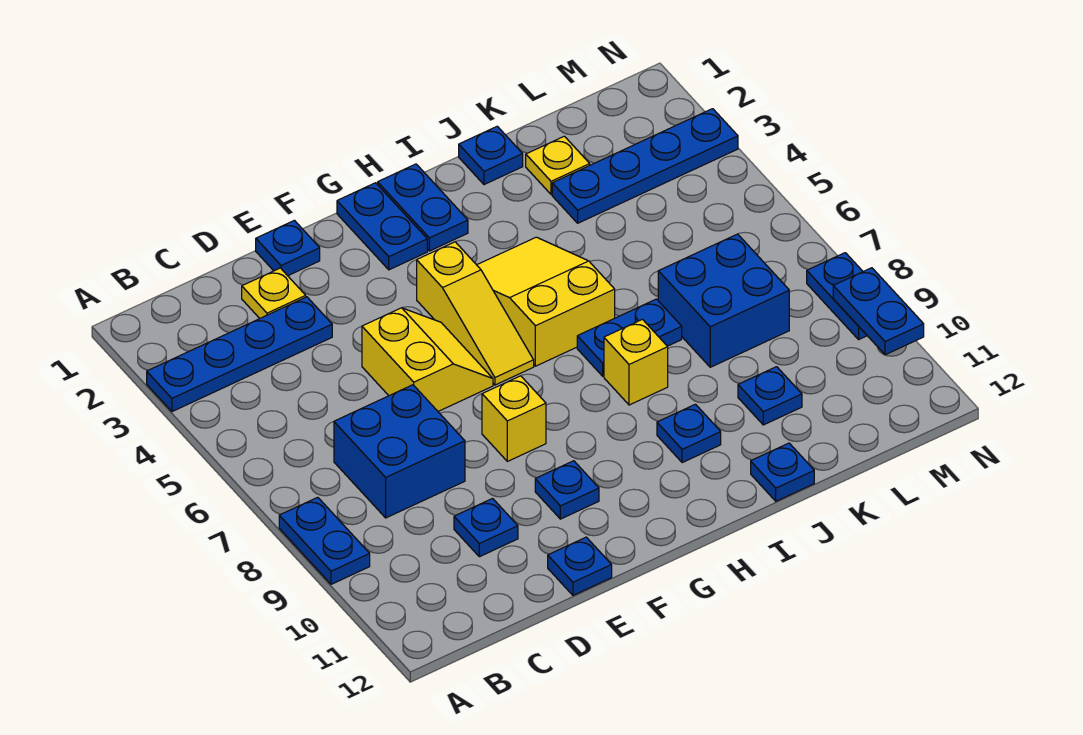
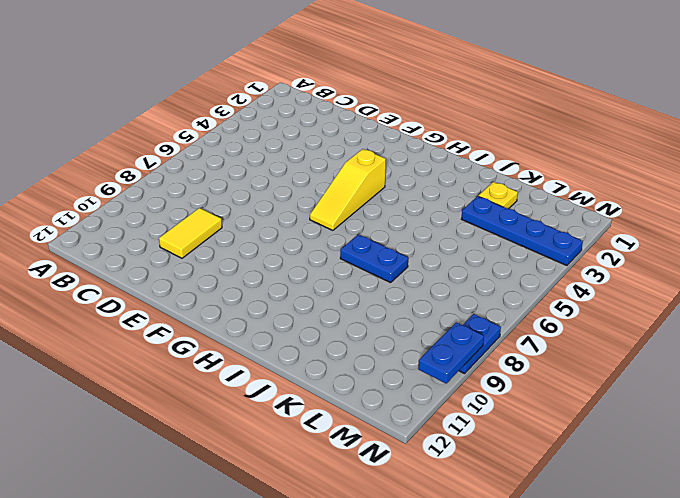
yellow 1x2 tile [159,208,222,258] -> blue 1x1 plate [454,499,518,557]
none -> blue 1x4 plate [147,297,332,412]
none -> blue 1x2 plate [279,497,370,584]
none -> blue 2x2 brick [334,385,465,518]

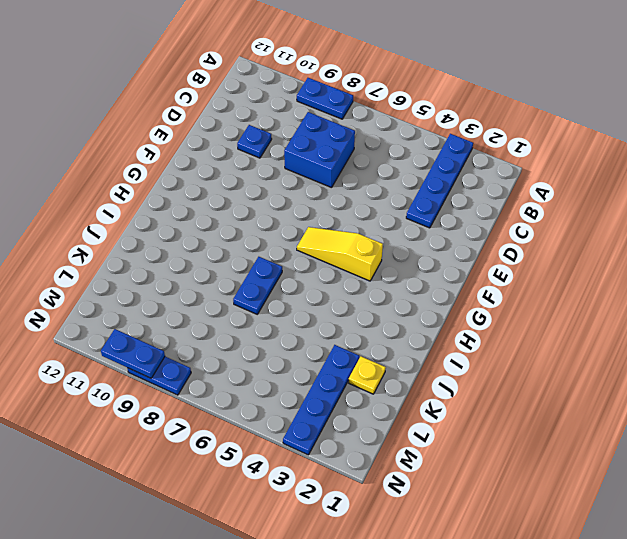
none -> yellow 1x1 plate [242,268,306,318]
none -> blue 1x1 plate [256,220,320,276]
none -> yellow 2x2 slope [362,308,493,411]

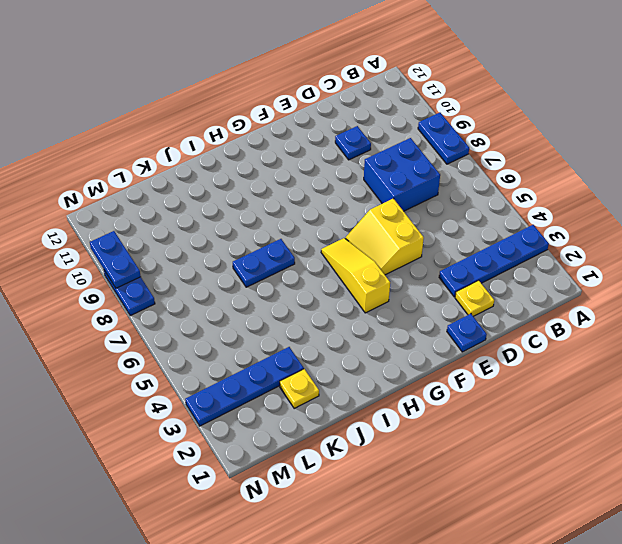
none -> blue 1x1 plate [548,537,612,595]
none -> yellow 1x1 brick [482,376,546,461]
none -> blue 1x1 plate [535,461,599,519]

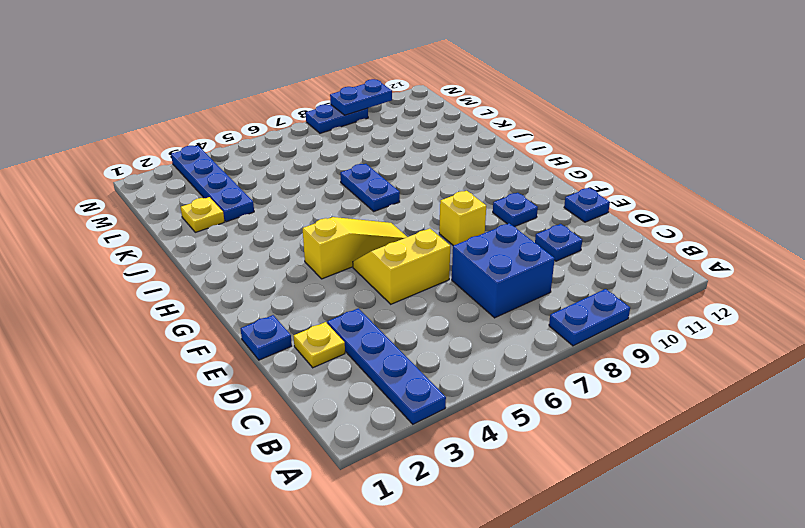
none -> blue 1x2 plate [337,183,427,270]
none -> blue 1x2 plate [378,164,468,251]
none -> yellow 2x3 slope [477,237,615,366]

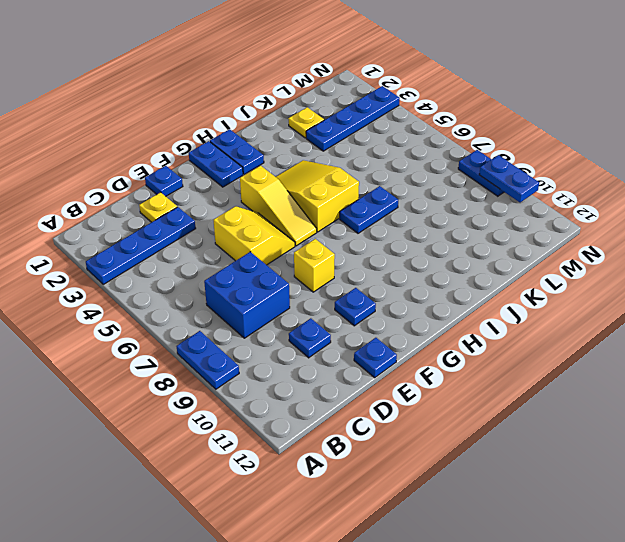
none -> yellow 1x1 brick [604,319,668,405]
none -> blue 1x1 plate [657,404,721,463]
none -> blue 1x1 plate [459,126,523,185]

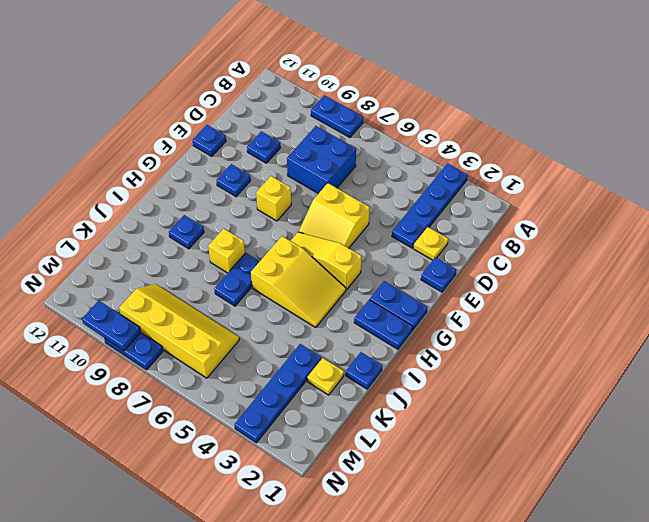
yellow 2x4 slope [119,284,239,378] -> blue 2x2 brick [658,234,789,367]
none -> blue 1x1 plate [751,443,814,501]
none -> blue 1x1 plate [738,367,802,425]

